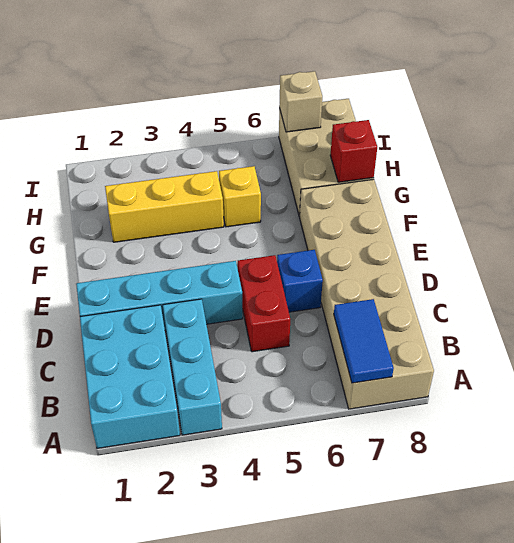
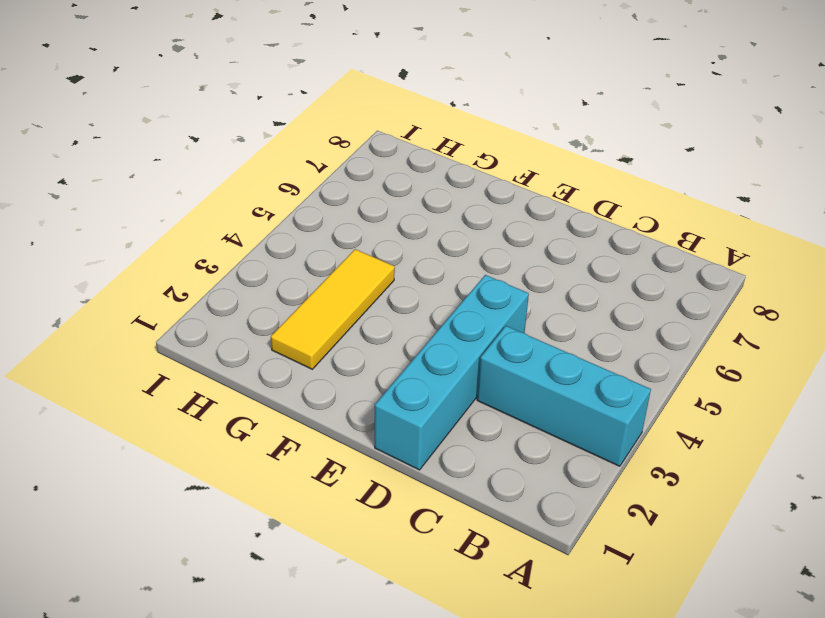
yellow 1x3 tile [271,249,395,369] -> yellow 1x3 brick [105,171,224,242]
none -> cyan 2x3 brick [80,305,180,448]
none -> tan 2x6 brick [299,179,434,409]
none -> red 1x2 brick [238,255,290,352]

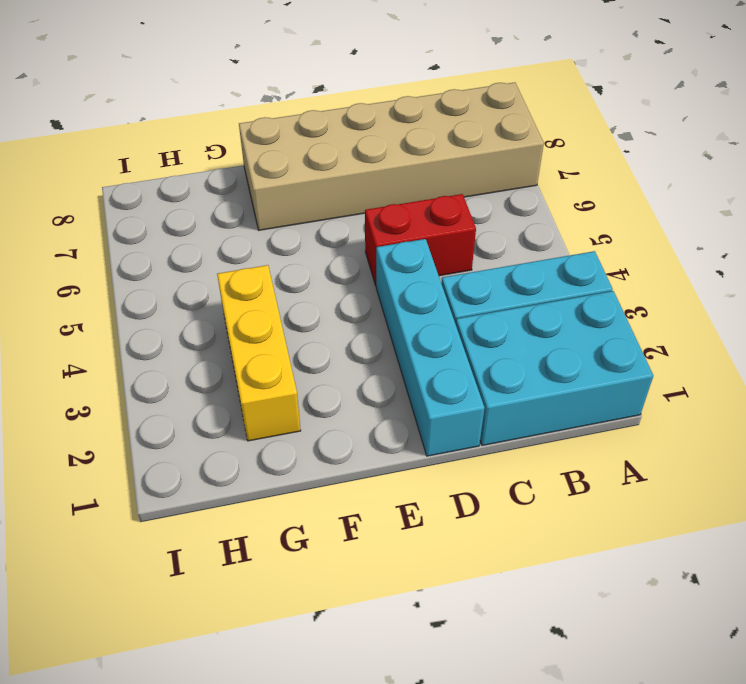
none -> blue 1x1 brick [277,250,323,312]
none -> yellow 1x1 brick [219,166,261,227]
none -> tan 2x3 brick [279,99,374,216]

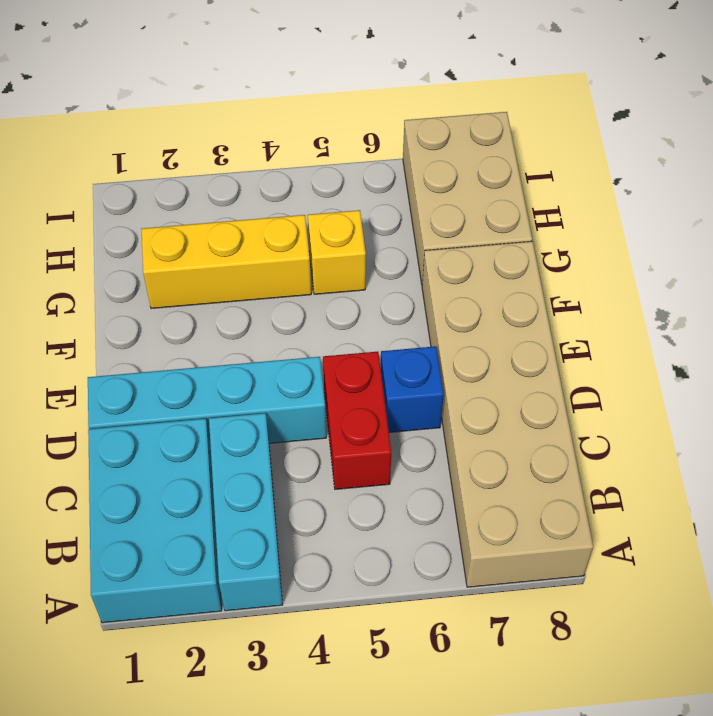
none -> blue 1x2 tile [334,299,394,383]
none -> red 1x1 brick [330,120,377,182]
none -> tan 1x1 brick [279,71,322,132]

